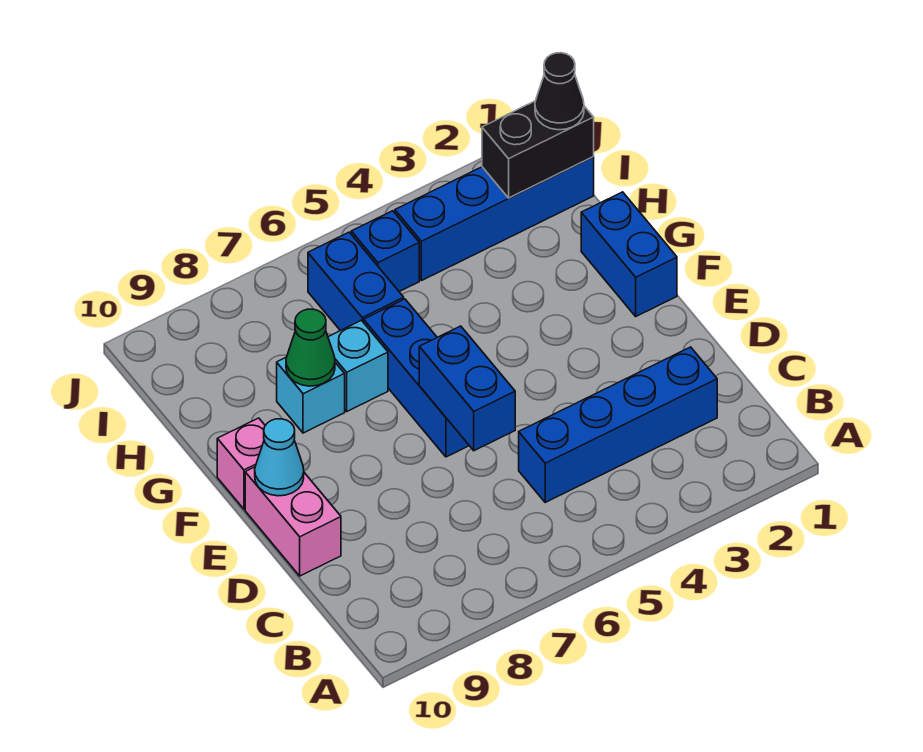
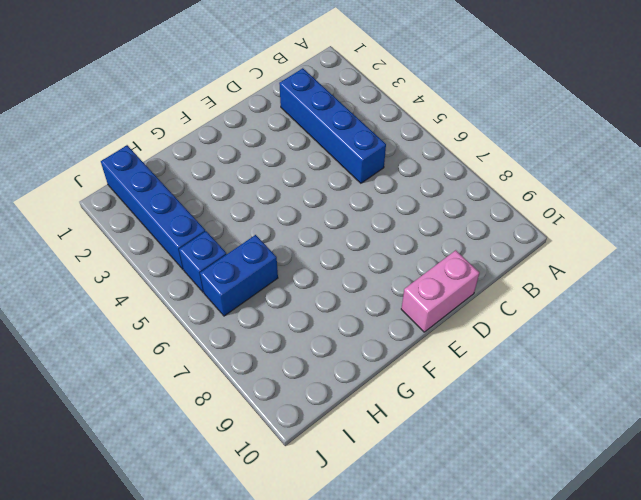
none -> blue 1x3 brick [364,299,469,457]
none -> blue 1x2 brick [581,192,677,316]
none -> pink 1x1 brick [217,418,265,509]

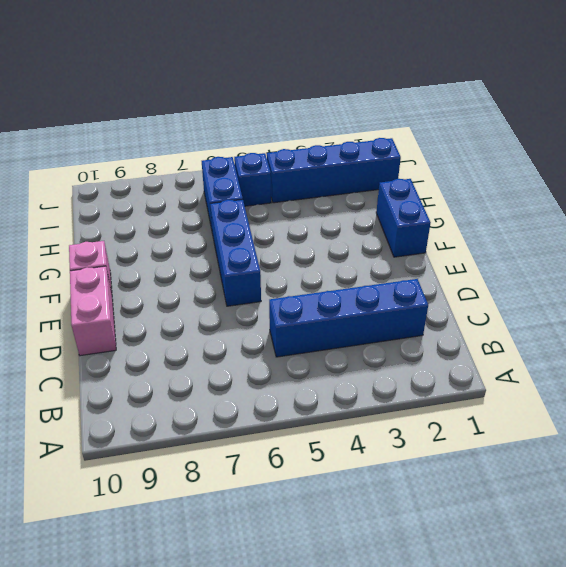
none -> cyan 1x1 brick [328,320,388,411]
none -> cyan 1x1 brick [277,357,345,433]
none -> blue 1x2 brick [419,326,515,451]

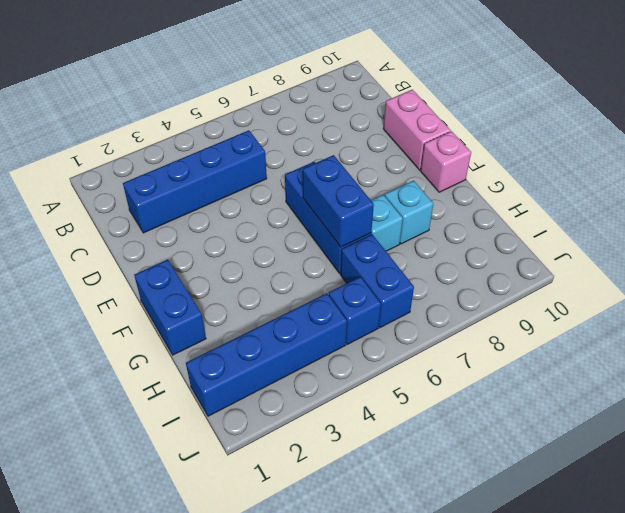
blue 1x2 brick [303,155,374,247] -> blue 1x2 brick moved to [419,326,515,451]
none -> cyan 1x1 cone [255,419,304,496]
none -> green 1x1 cone [286,309,335,386]
none -> black 1x2 brick [482,101,594,198]

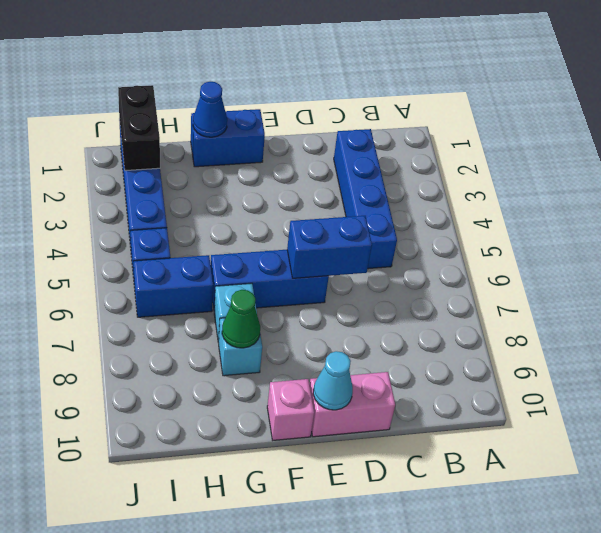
blue 1x1 cone [193,82,227,137] -> none
none -> black 1x1 cone [535,53,584,130]

